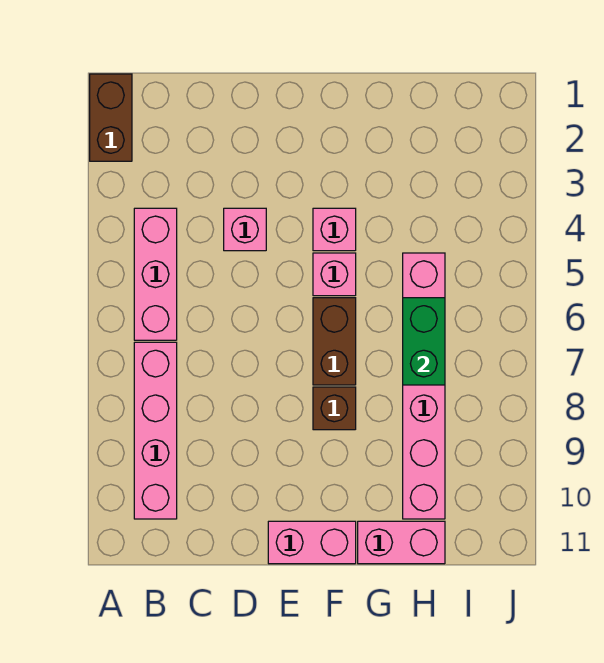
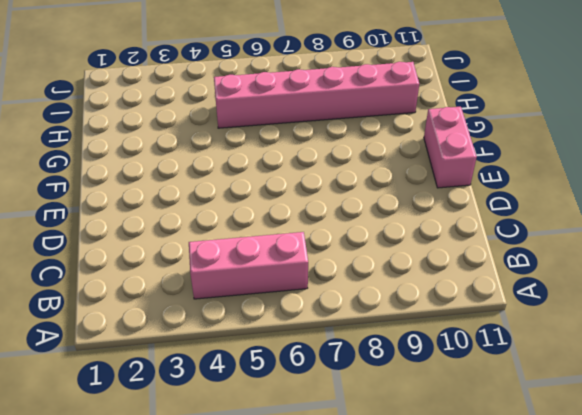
none -> brown 1x2 brick [90,74,132,161]
none -> pink 1x4 brick [134,342,177,519]
none -> pink 1x1 brick [224,208,266,251]

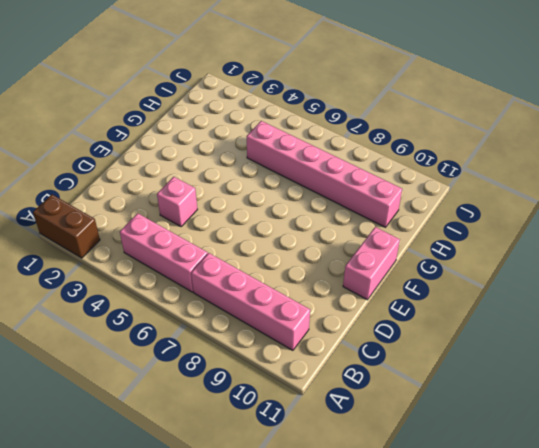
none -> pink 1x1 brick [313,208,356,251]
none -> pink 1x1 brick [313,253,356,296]
none -> brown 1x2 brick [313,298,356,385]

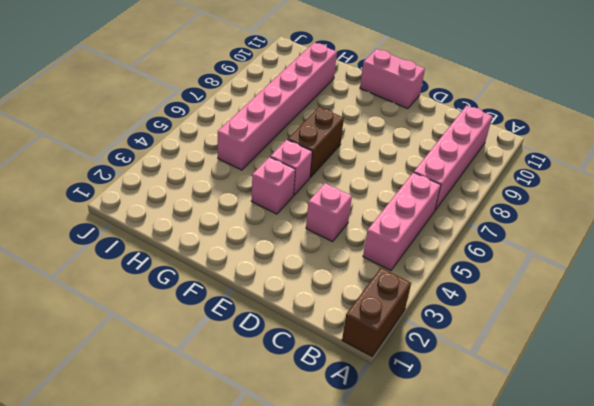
none -> brown 1x1 brick [313,387,356,430]
none -> pink 1x2 brick [358,521,445,564]
none -> green 1x2 brick [403,298,445,385]

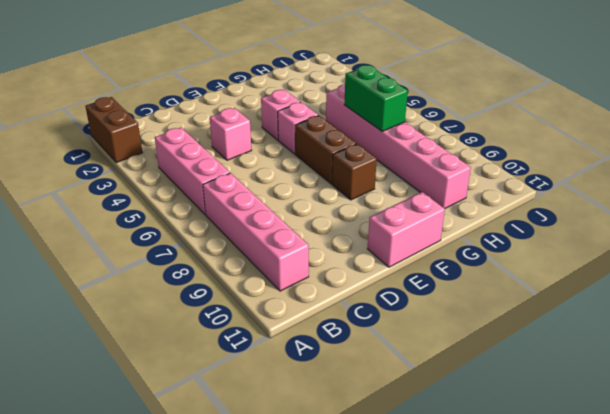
none -> pink 1x2 brick [358,521,445,564]

